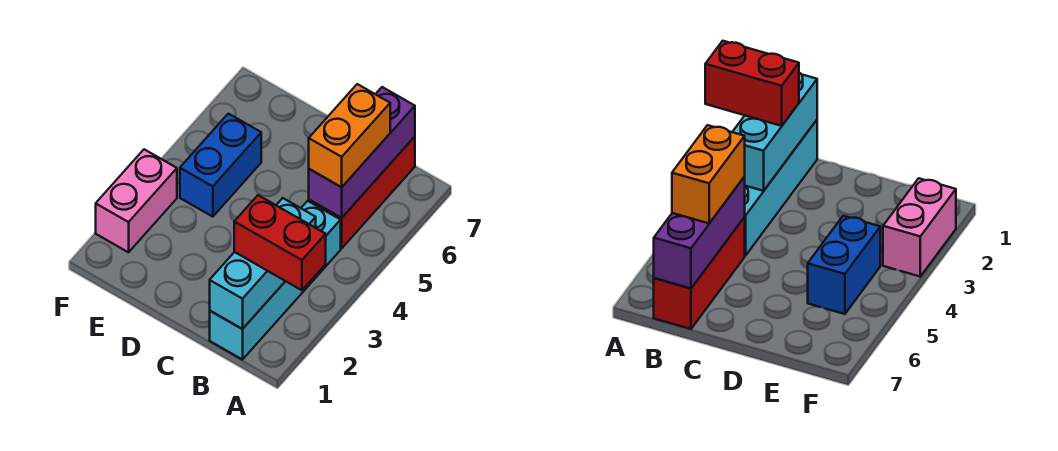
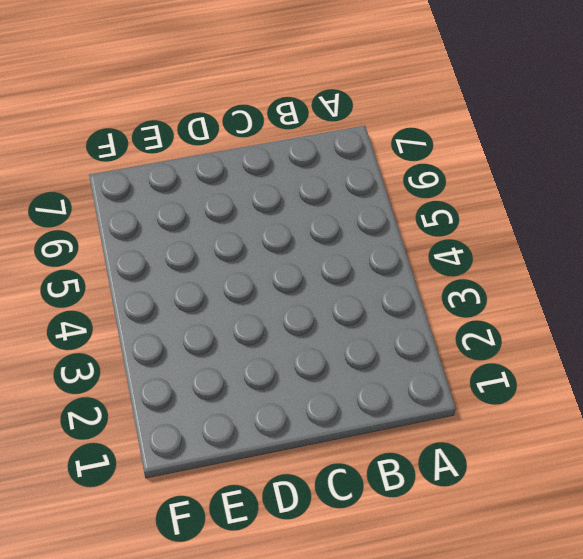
none -> cyan 1x4 brick [210,201,341,360]
none -> red 1x3 brick [309,137,415,248]

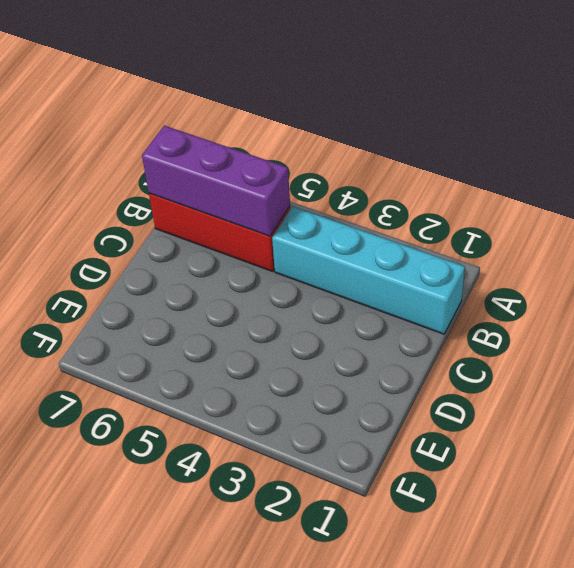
none -> blue 1x2 brick [180,114,261,217]
none -> pink 1x2 brick [96,149,177,252]

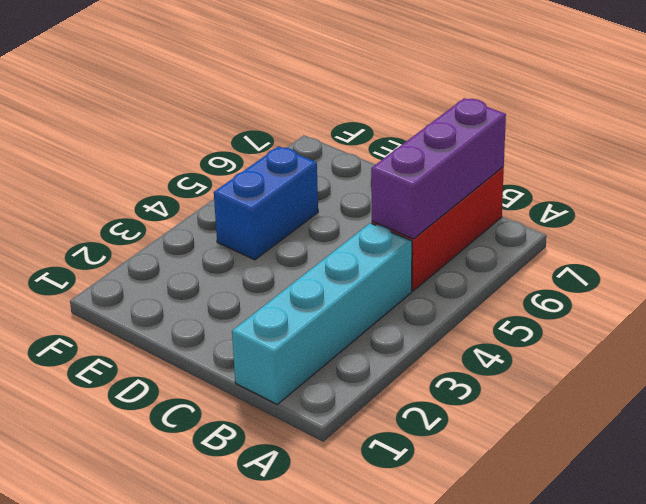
none -> pink 1x2 brick [96,149,177,252]
none -> cyan 1x3 brick [210,198,316,329]

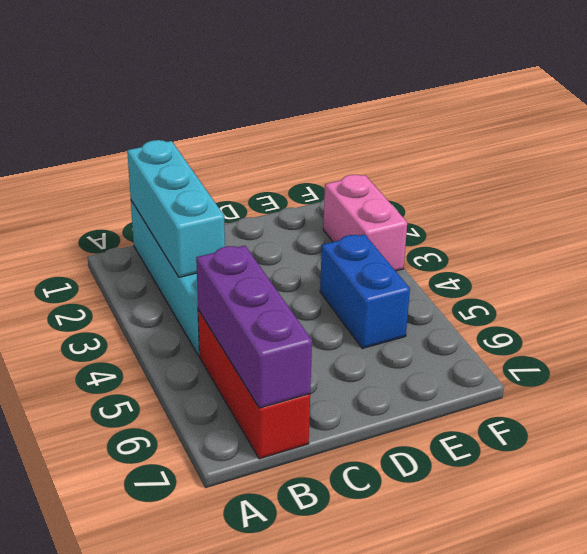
none -> red 1x2 brick [234,195,326,290]
none -> orange 1x2 brick [309,84,390,187]

